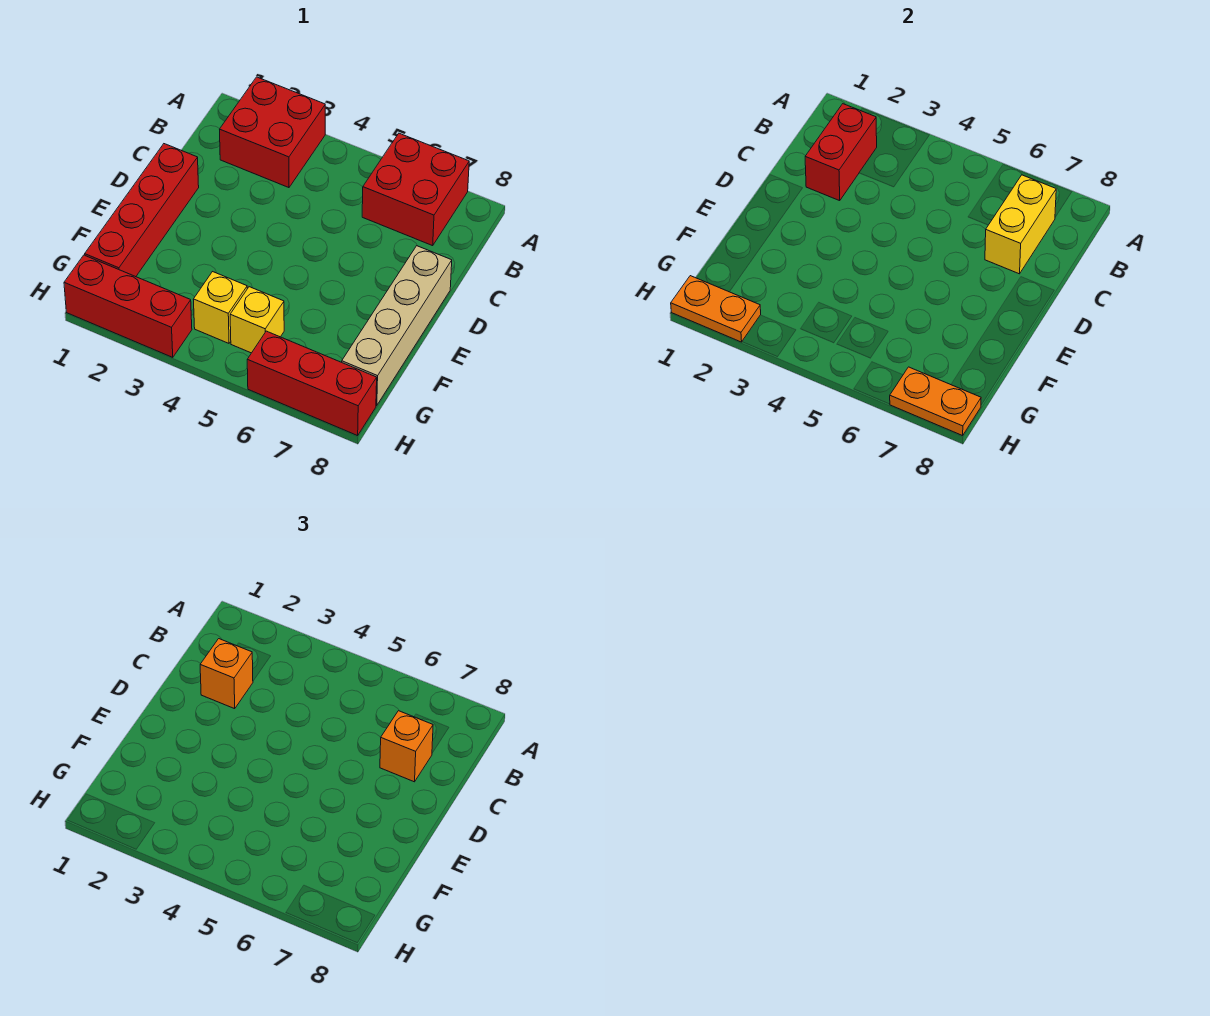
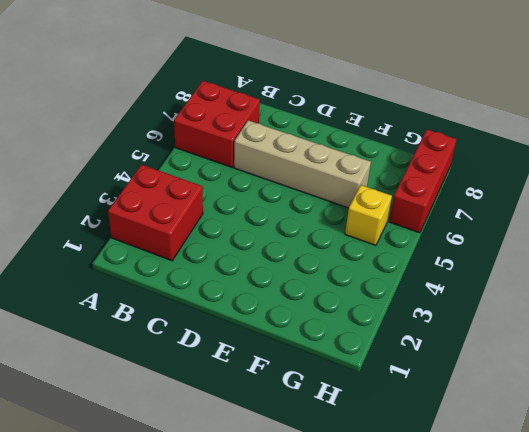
tan 1x4 brick [234,120,371,208] -> tan 1x4 brick moved to [342,246,452,405]
none -> red 1x4 brick [85,144,199,277]
none -> yellow 1x1 brick [193,272,247,343]
none -> red 1x3 brick [64,255,192,357]

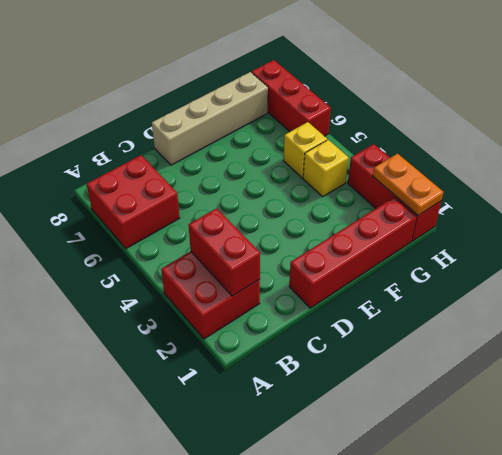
red 1x2 brick [189,208,260,296] -> red 1x2 brick turned to [805,104,877,201]
none -> yellow 1x2 brick [985,175,1056,274]
none -> orange 1x2 plate [890,367,981,436]
none -> orange 1x1 brick [200,639,253,709]

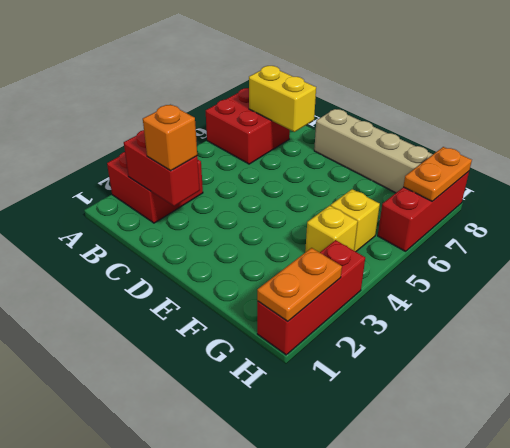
none -> red 1x4 brick [85,144,199,277]
none -> orange 1x1 brick [380,711,433,782]

